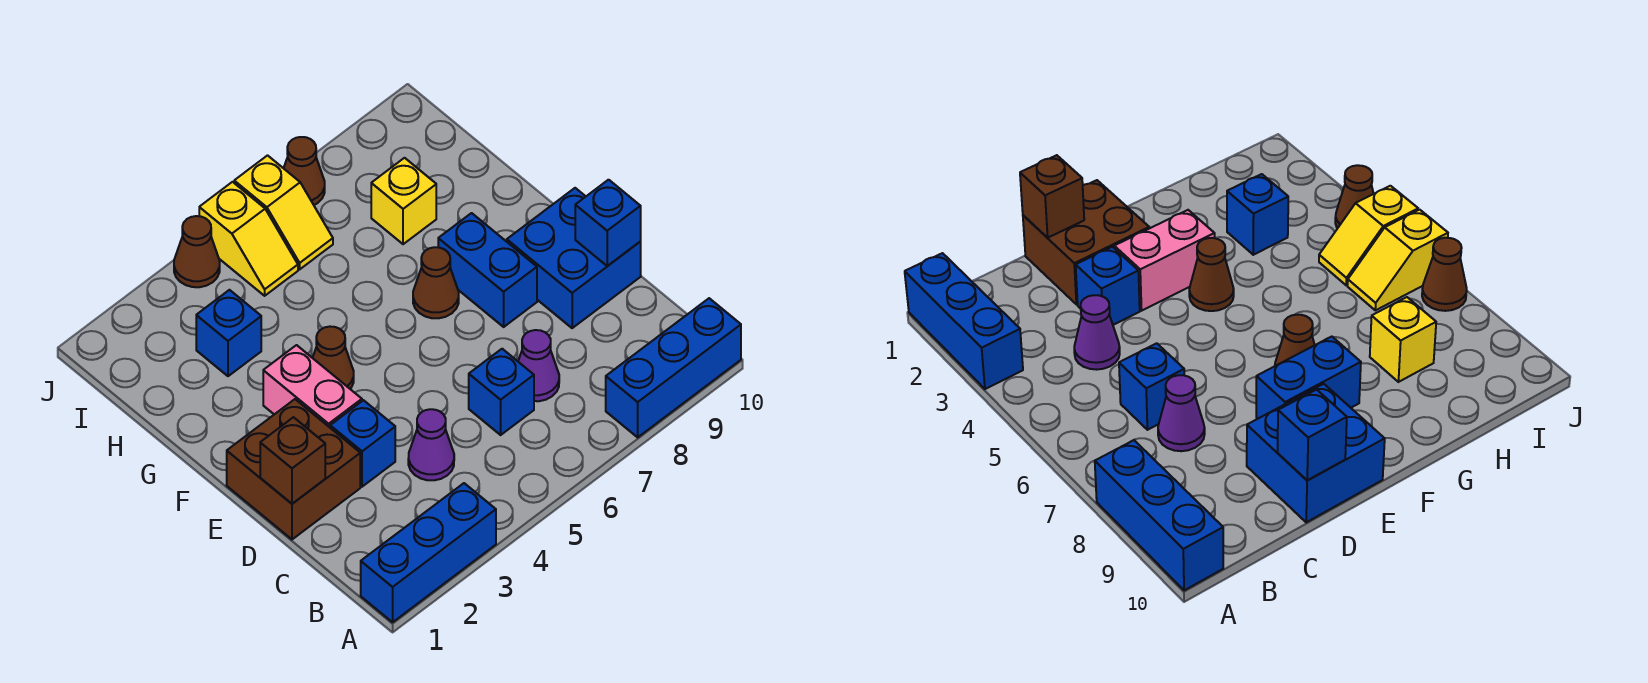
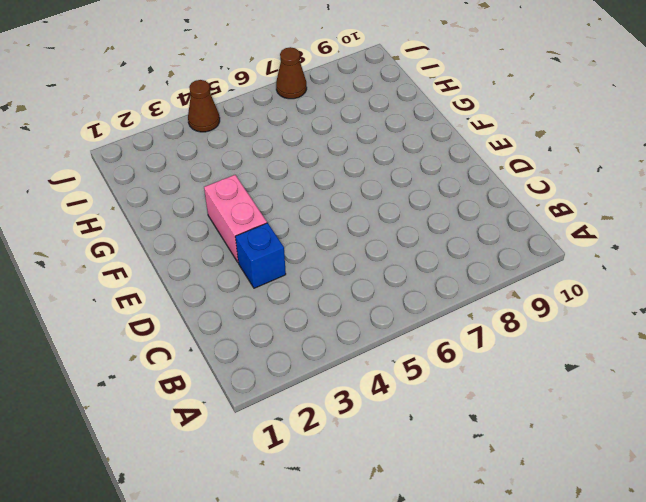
none -> blue 1x3 brick [361,483,496,622]
none -> blue 1x3 brick [606,298,741,437]
none -> purple 1x1 cone [408,409,454,480]

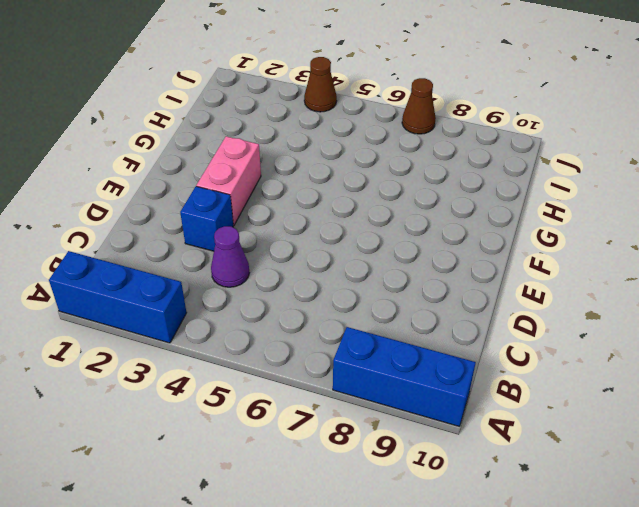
none -> blue 1x1 brick [469,349,534,435]
none -> purple 1x1 cone [518,330,559,401]
none -> brown 2x2 brick [227,399,360,539]

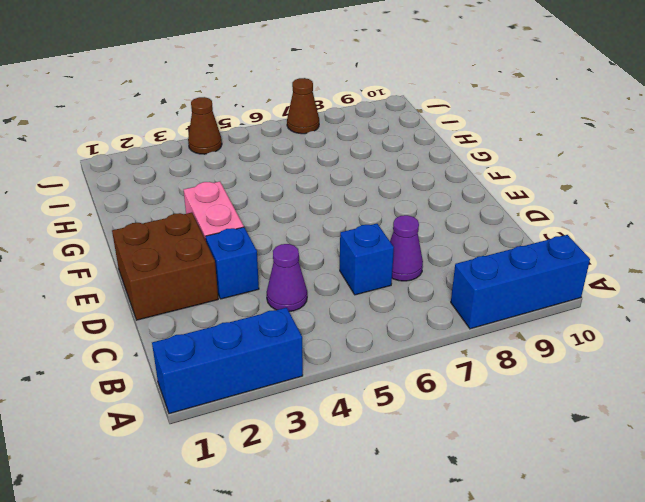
none -> blue 2x2 brick [507,188,641,328]
none -> blue 1x2 brick [438,213,537,327]
none -> brown 1x1 cone [313,327,354,389]

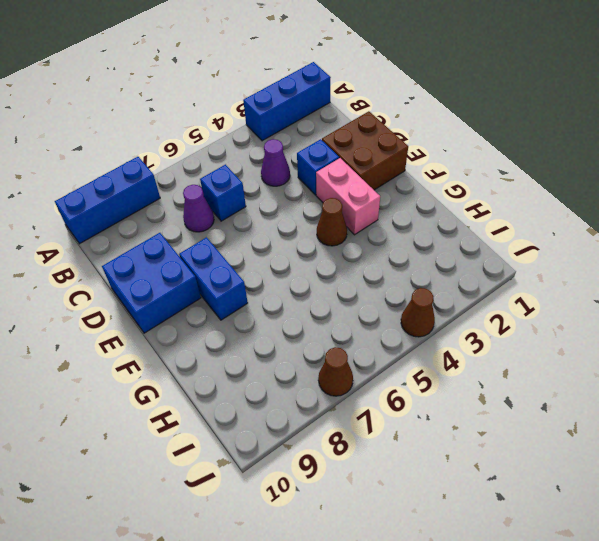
none -> brown 1x1 cone [413,247,459,318]
none -> blue 1x1 brick [196,290,261,376]
none -> yellow 1x1 brick [371,158,436,244]

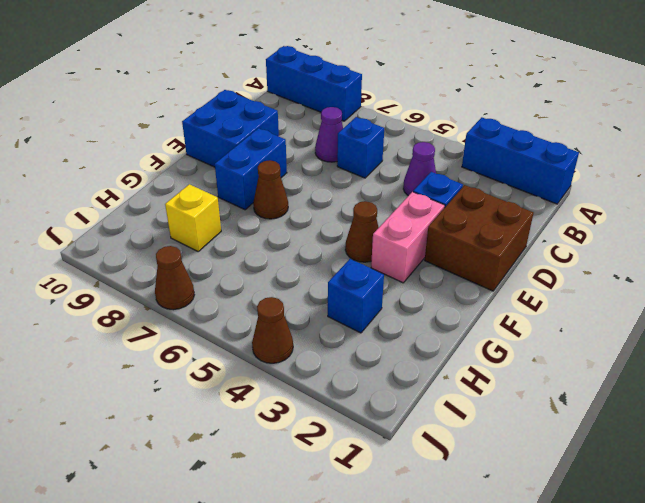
none -> yellow 1x2 slope [199,182,298,296]
none -> yellow 1x2 slope [234,156,333,269]
none -> brown 1x1 brick [260,417,325,504]

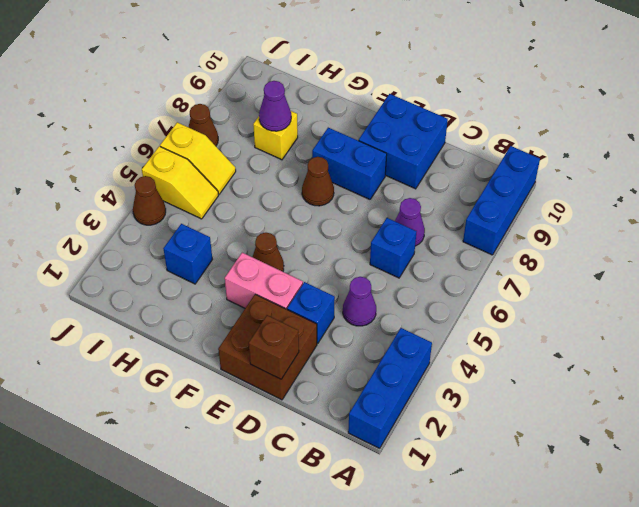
purple 1x1 cone [259,81,291,131] -> none
none -> blue 1x1 brick [575,180,641,266]

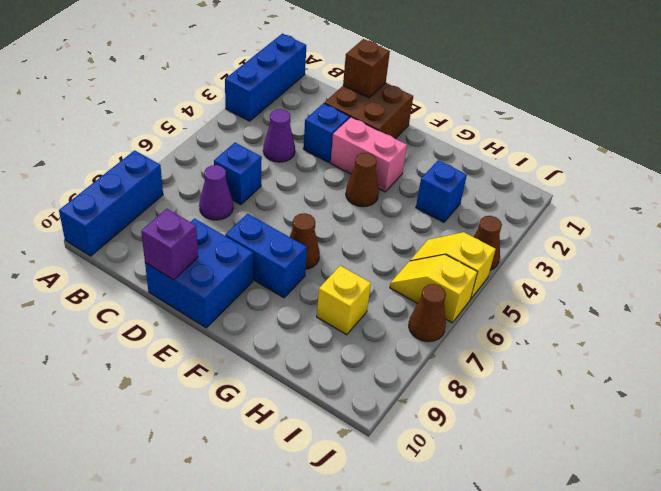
purple 1x1 brick [141,209,198,280] -> blue 1x1 brick [575,180,641,266]

